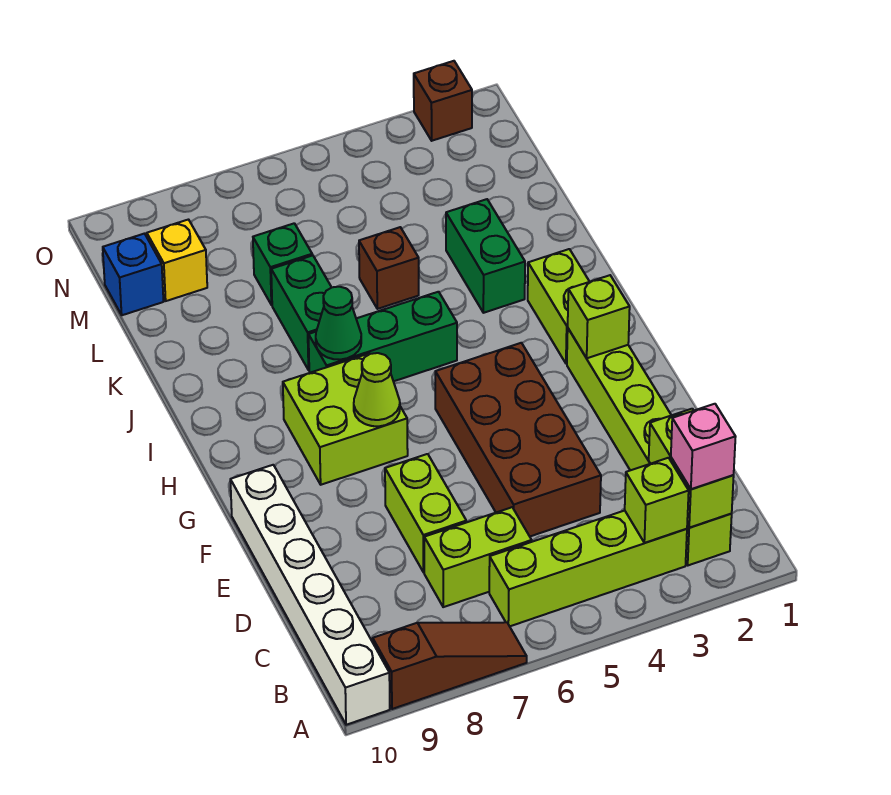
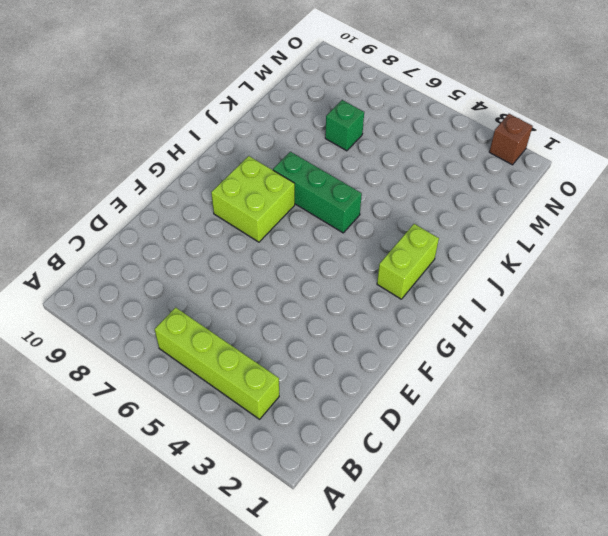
none -> brown 1x3 slope [373,622,527,709]
none -> white 1x6 brick [230,465,390,725]
none -> lime 1x6 brick [567,329,732,565]

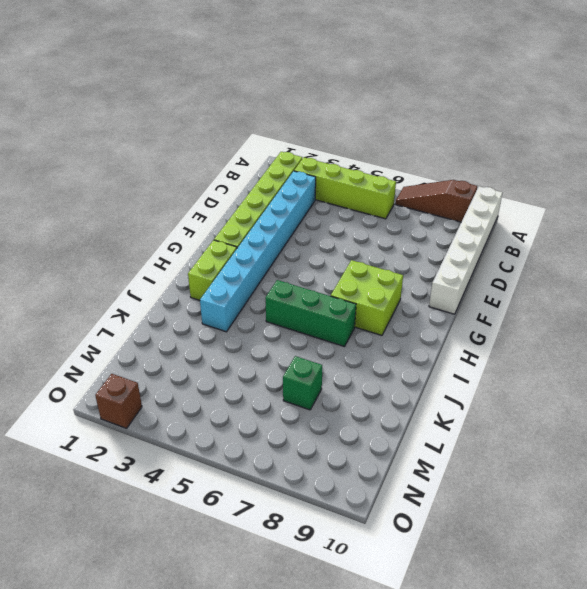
cyan 1x8 brick [200,171,316,332] -> green 1x2 brick [446,199,525,313]
none -> lime 1x2 brick [424,507,532,607]
none -> brown 2x4 brick [435,343,601,536]
none -> lime 1x2 brick [385,454,466,572]

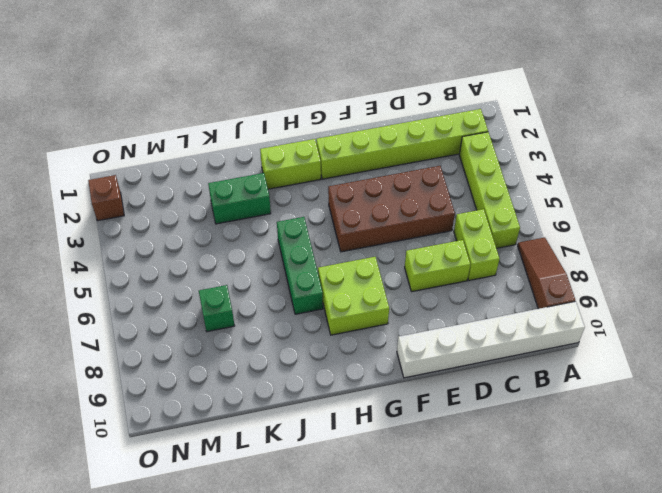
none -> green 1x2 brick [271,255,332,370]
none -> brown 1x1 brick [359,227,419,309]
none -> yellow 1x1 brick [147,220,207,301]

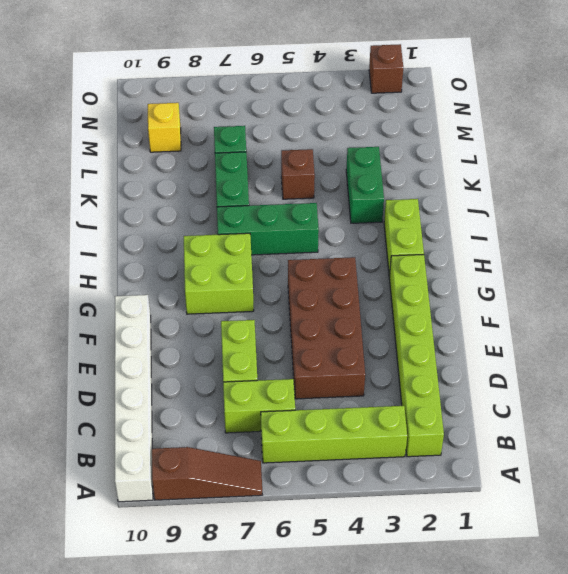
none -> blue 1x1 brick [103,234,163,315]
none -> lime 1x2 brick [649,409,734,528]
none -> lime 1x1 brick [625,458,689,543]

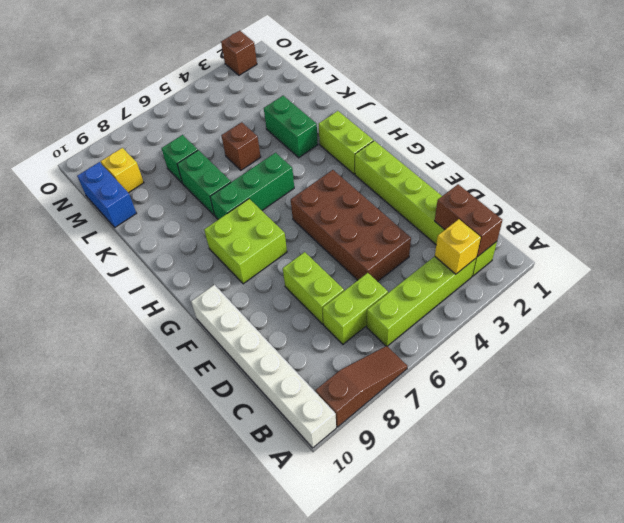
brown 1x2 brick [435,184,502,257] -> lime 1x2 brick [649,409,734,528]
yellow 1x1 brick [435,219,481,274] -> lime 1x1 brick [625,458,689,543]
blue 1x2 brick [77,162,136,227] -> blue 1x1 brick [103,234,163,315]
none -> lime 1x1 brick [568,275,630,358]
none -> lime 1x1 cone [354,353,400,426]
none -> green 1x1 cone [316,287,361,360]

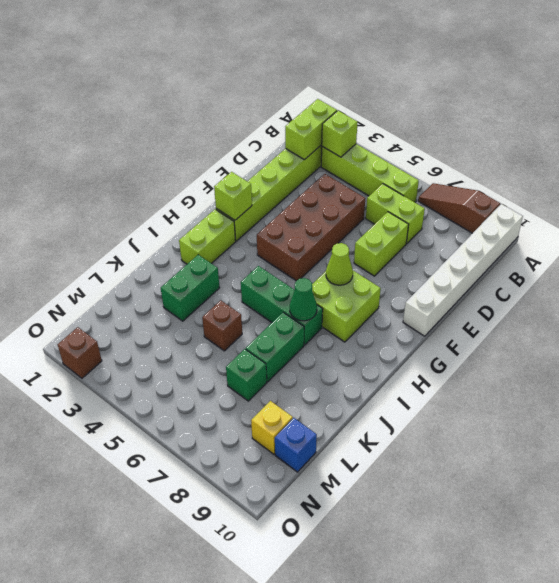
none -> pink 1x1 brick [671,404,736,489]

